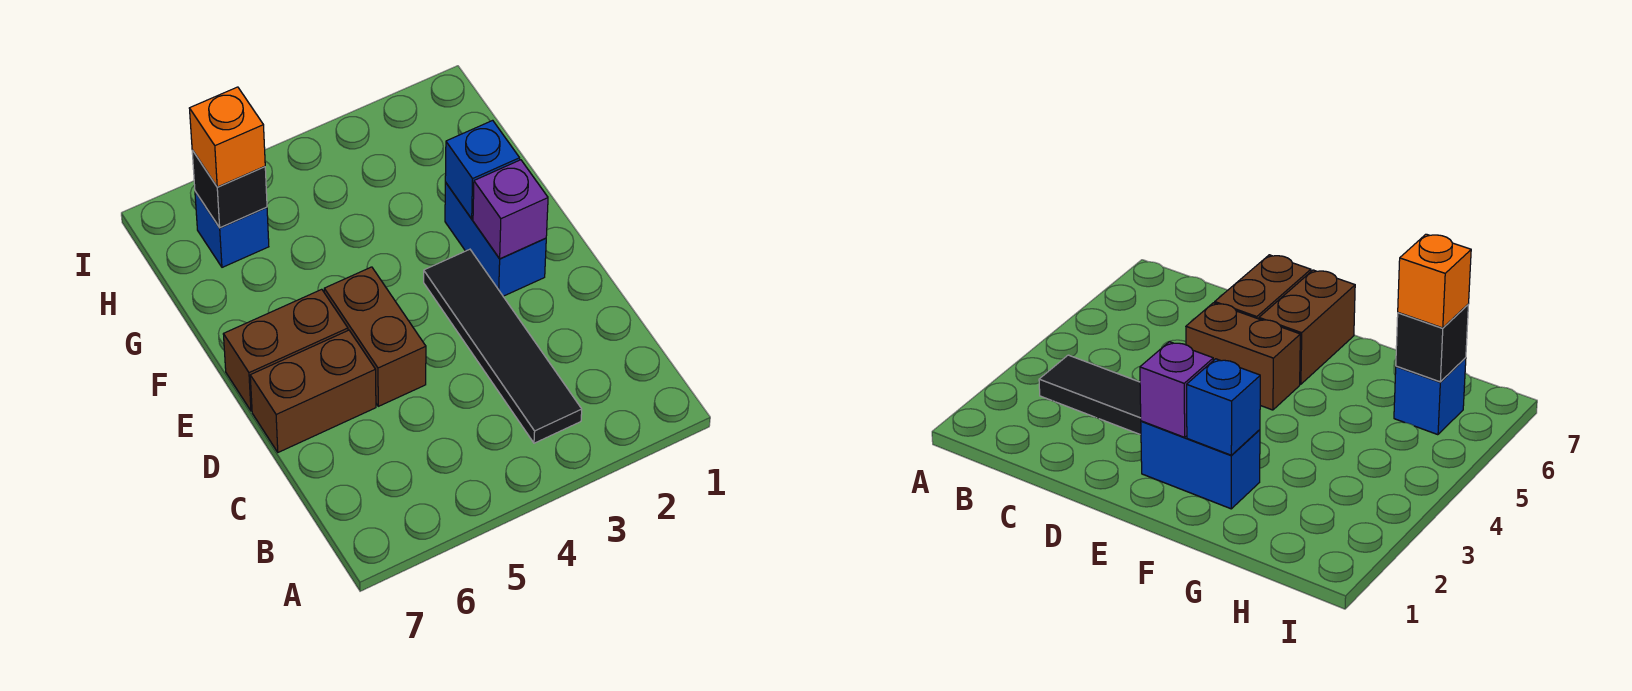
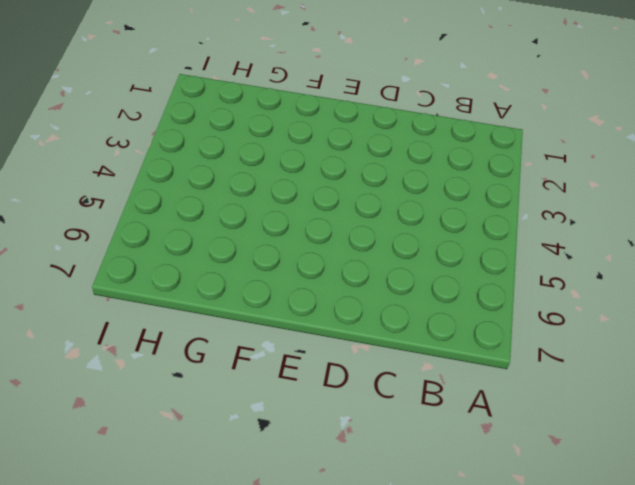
none -> black 1x4 tile [424,249,582,443]
none -> brown 1x2 brick [324,267,426,406]

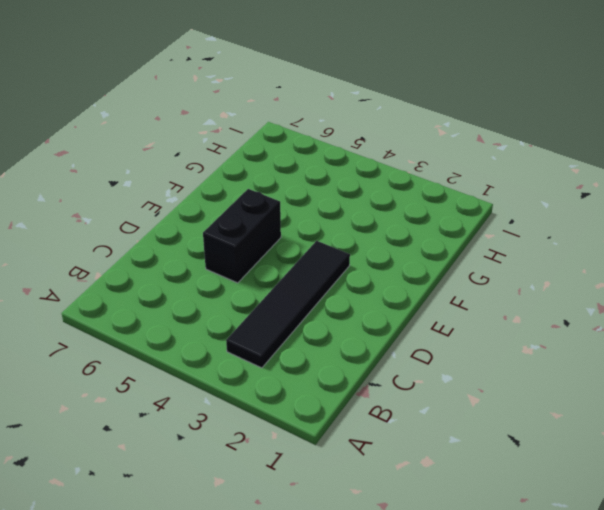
black 1x2 brick [203,189,281,283] -> brown 1x2 brick [324,267,426,406]
none -> brown 1x2 brick [250,330,376,452]
none -> blue 1x2 brick [445,182,546,296]

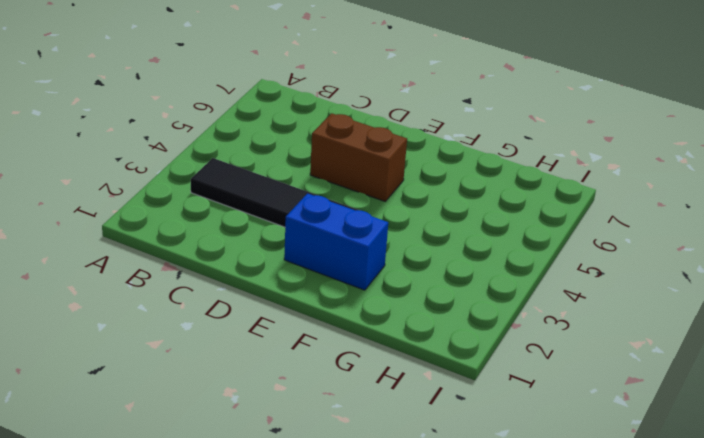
none -> brown 1x2 brick [250,330,376,452]
none -> brown 1x2 brick [223,289,348,411]

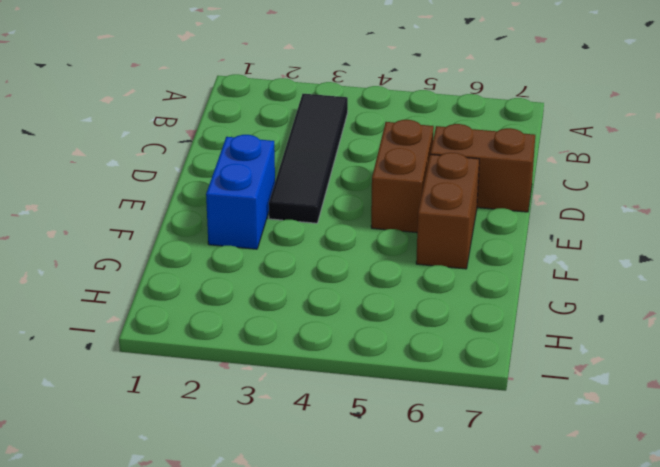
brown 1x2 brick [416,153,479,269] -> brown 1x2 brick turned to [223,289,348,411]
none -> blue 1x1 brick [195,192,269,267]
none -> purple 1x1 brick [473,160,548,259]

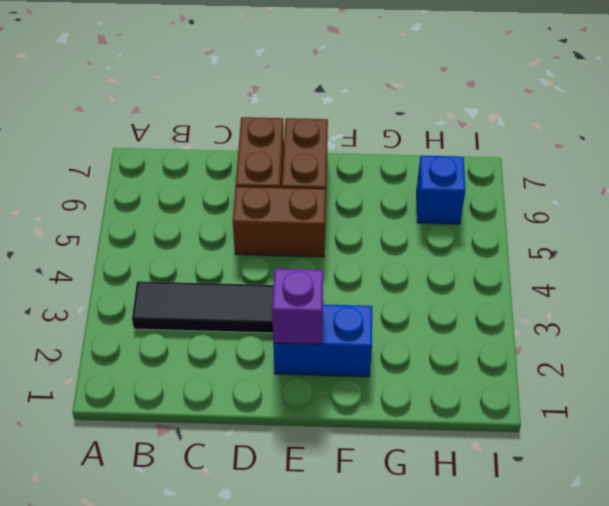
none -> blue 1x1 brick [445,120,520,219]
none -> black 1x1 brick [192,150,267,228]

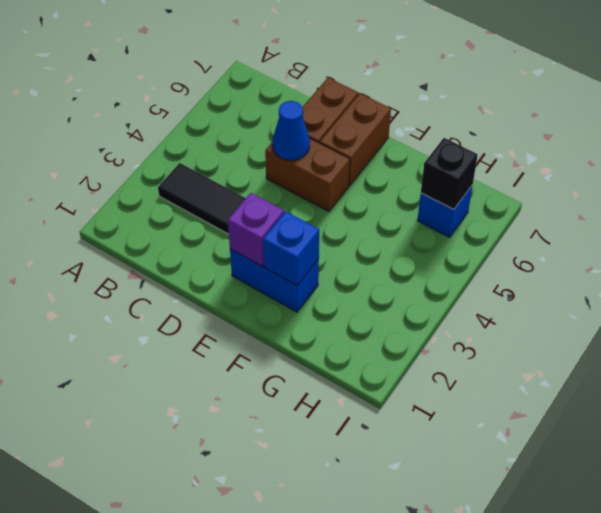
blue 1x1 cone [272,101,310,160] -> none
none -> orange 1x1 brick [189,87,265,187]

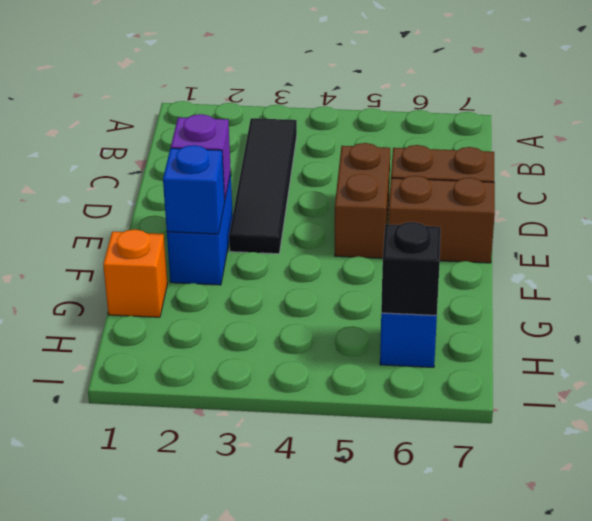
orange 1x1 brick [103,229,167,317] -> orange 1x1 brick moved to [189,87,265,187]

